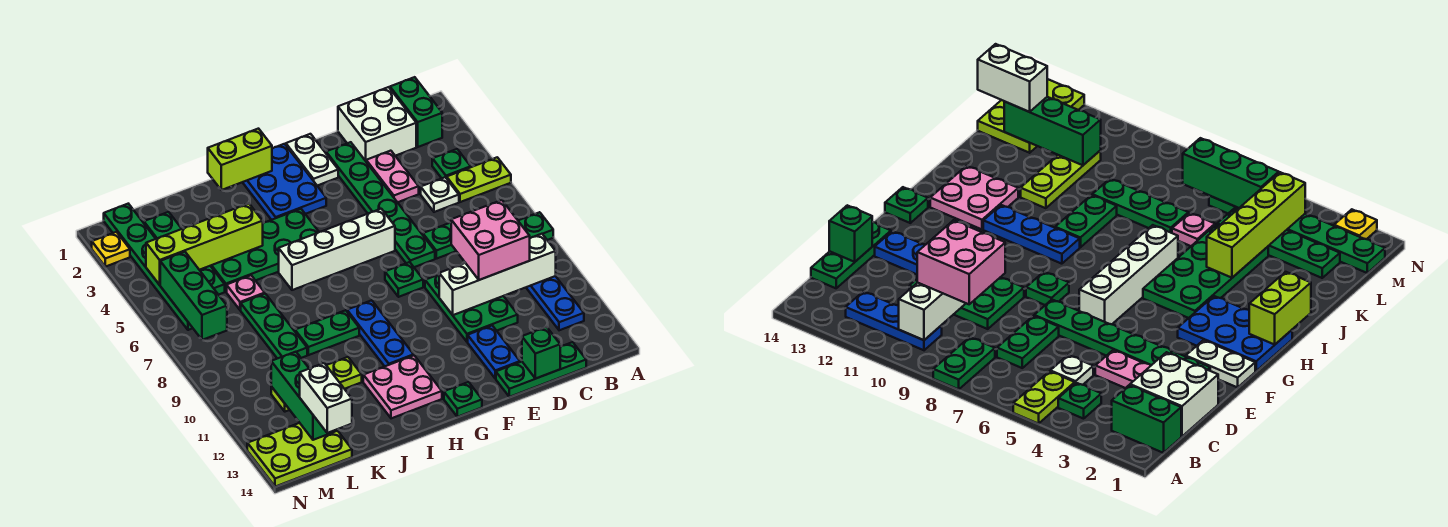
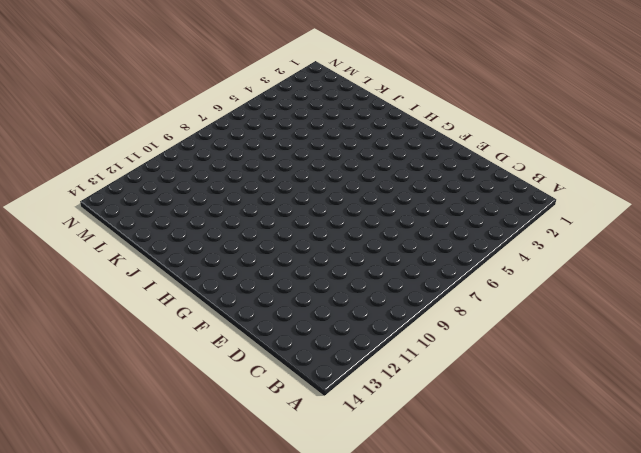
none -> lime 1x2 plate [447,157,511,202]
none -> green 1x2 plate [518,212,553,240]
none -> green 1x2 brick [390,77,442,147]
none -> green 1x1 plate [432,149,471,178]

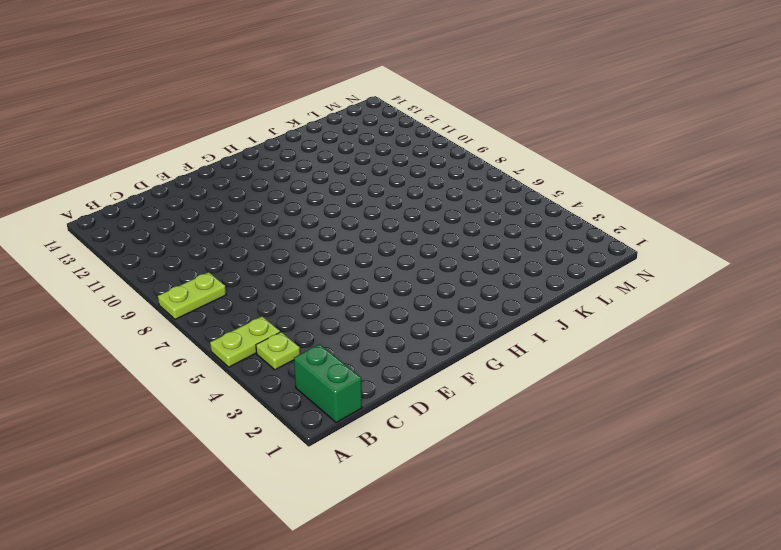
lime 1x2 plate [158,272,226,319] -> green 1x2 plate [518,212,553,240]
lime 1x1 plate [256,332,300,370] -> green 1x1 plate [432,149,471,178]
none -> blue 1x3 plate [526,276,584,330]
none -> white 2x2 brick [338,87,416,161]
none -> white 1x1 plate [421,177,459,212]
none -> green 1x2 plate [423,223,456,259]

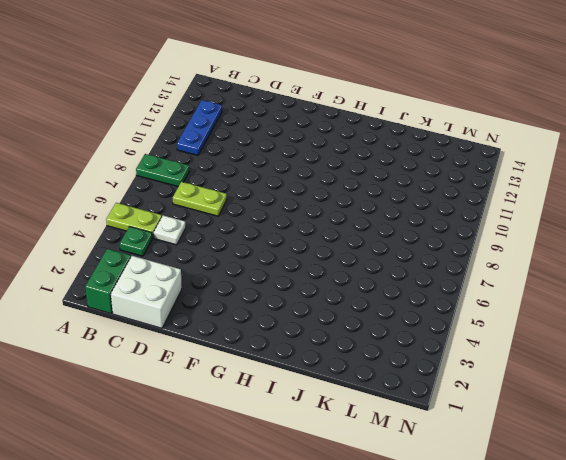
lime 1x2 plate [173,182,227,216] -> green 1x2 plate [423,223,456,259]
none -> green 1x3 plate [496,342,586,397]
none -> pink 1x2 plate [366,151,419,202]
none -> green 2x3 plate [425,275,518,342]
none -> green 1x6 plate [326,142,435,267]

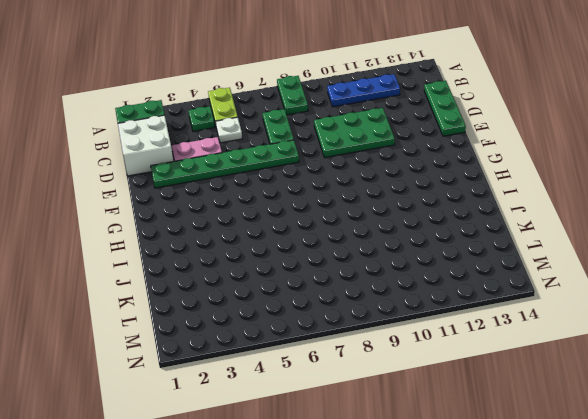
none -> blue 1x2 plate [468,326,520,379]
none -> white 1x2 plate [286,134,338,186]
none -> white 1x4 brick [279,209,395,290]
none -> green 1x1 plate [385,262,423,297]

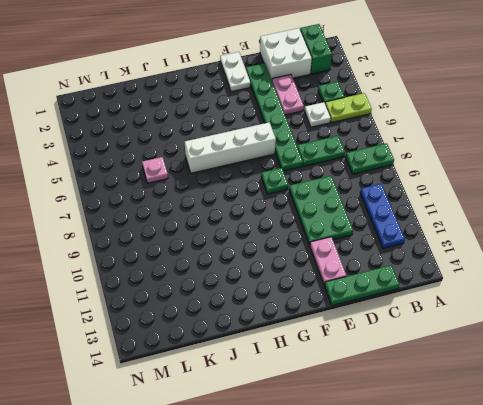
pink 1x2 plate [310,237,346,285] -> blue 1x2 plate [468,326,520,379]
none -> blue 2x3 plate [243,144,326,220]
none -> green 1x1 plate [444,382,482,417]
none -> green 2x4 plate [211,209,319,292]
none -> blue 1x3 plate [347,300,414,366]

